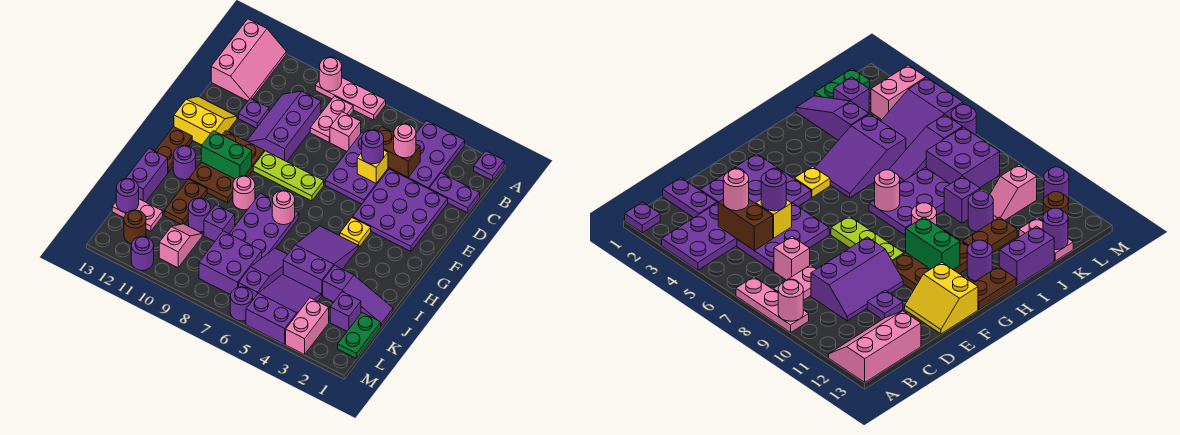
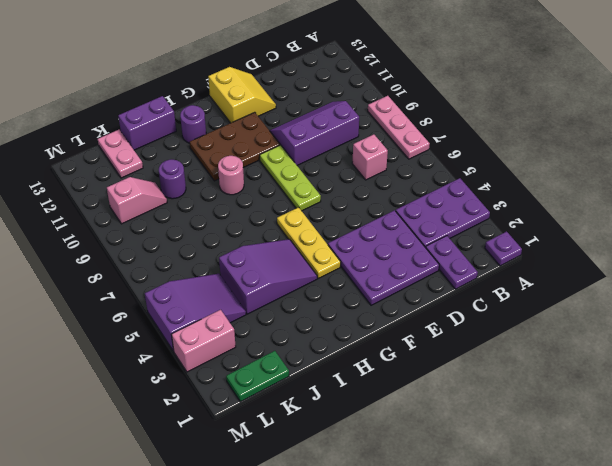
yellow 1x3 plate [277,207,341,278] -> yellow 1x1 plate [340,218,371,247]
none -> pink 2x3 slope [211,19,286,101]
none -> pink 1x2 plate [310,96,353,142]
none -> purple 2x3 plate [325,133,390,204]
none -> purple 1x1 plate [238,98,269,128]

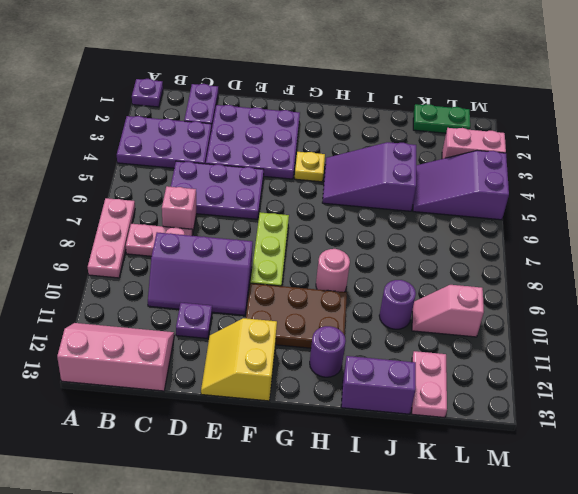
none -> brown 1x2 plate [155,127,192,172]
none -> purple 2x3 plate [229,193,299,258]
none -> brown 1x2 plate [164,179,207,224]
none -> purple 1x3 slope [323,265,393,326]

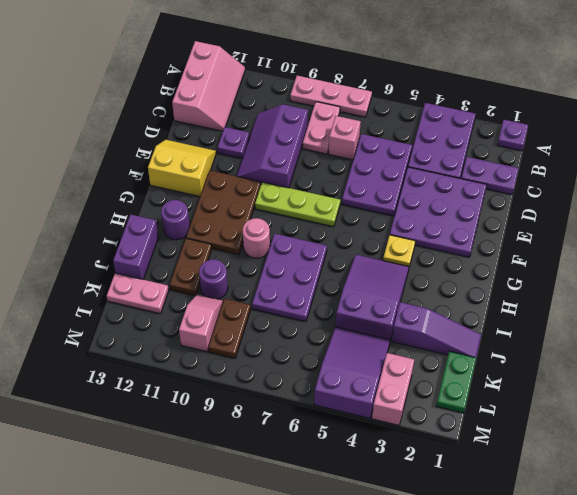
brown 1x2 plate [208,299,251,358] -> brown 1x2 plate moved to [155,127,192,172]
none -> purple 1x3 slope [239,248,288,299]
none -> purple 1x1 brick [204,205,235,241]
none -> purple 1x1 brick [330,292,361,331]
none -> purple 2x2 brick [199,231,262,295]

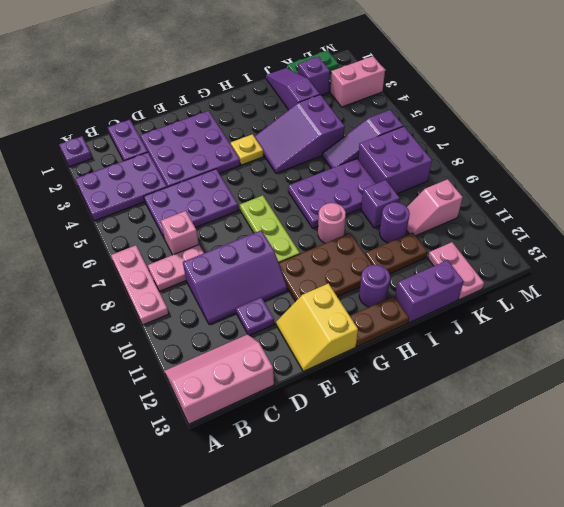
none -> purple 2x3 slope [246,274,321,344]
none -> brown 1x1 round brick [124,210,146,244]
none -> purple 1x1 round brick [230,287,253,321]
none -> purple 1x1 round brick [131,236,154,271]

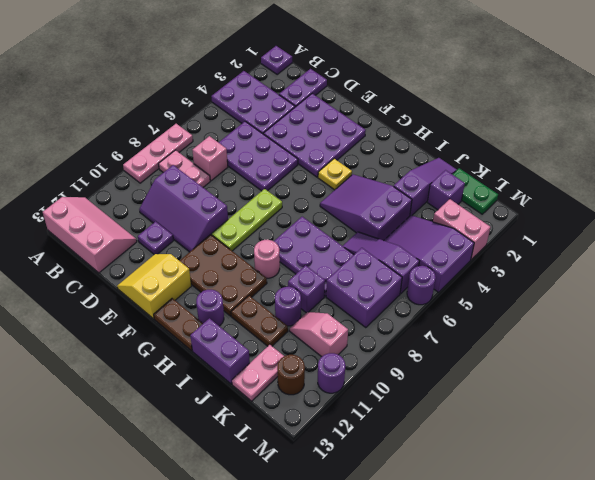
none -> pink 1x1 round brick [319,57,342,91]
none -> brown 1x2 brick [378,127,420,177]
none -> yellow 1x1 brick [357,150,388,183]
none -> green 1x2 brick [201,131,252,179]

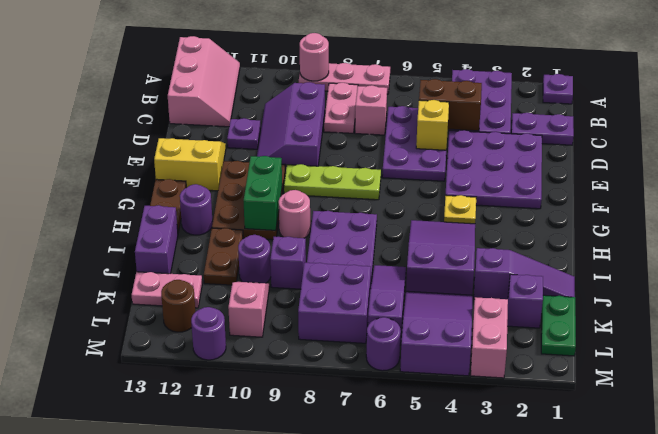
green 1x2 brick [243,156,282,230] -> green 1x2 brick turned to [201,131,252,179]
none -> pink 1x1 round brick [272,191,295,225]
none -> purple 1x1 round brick [116,179,139,213]
none -> pink 1x1 round brick [394,124,416,158]
none -> purple 1x1 round brick [362,130,384,164]

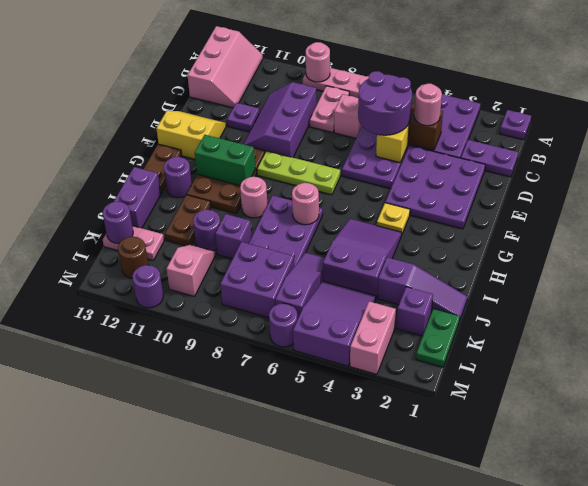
purple 2x2 round brick [358,71,412,135] -> purple 1x1 round brick [362,130,384,164]

